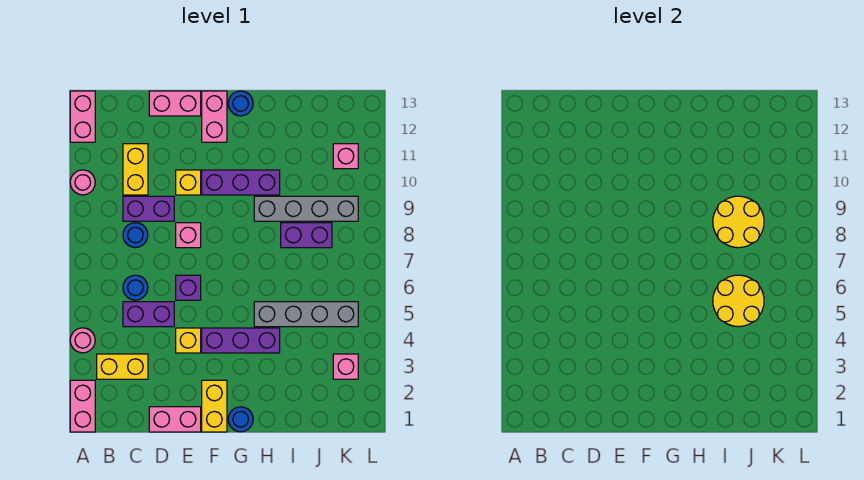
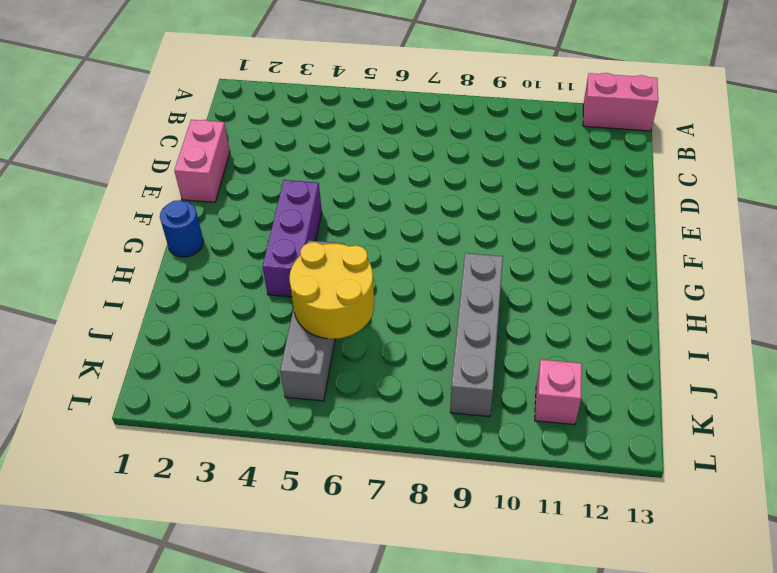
none -> pink 1x2 brick [70,380,95,432]
none -> pink 1x1 round brick [70,328,95,353]
none -> pink 1x1 round brick [70,170,95,195]

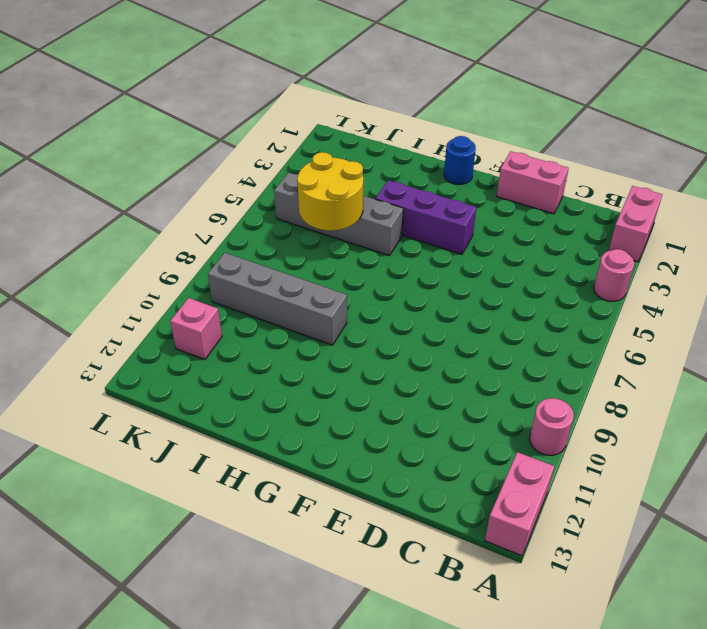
none -> yellow 1x2 brick [97,354,148,379]
none -> purple 1x2 brick [123,302,174,327]
none -> blue 1x1 round brick [123,275,148,300]

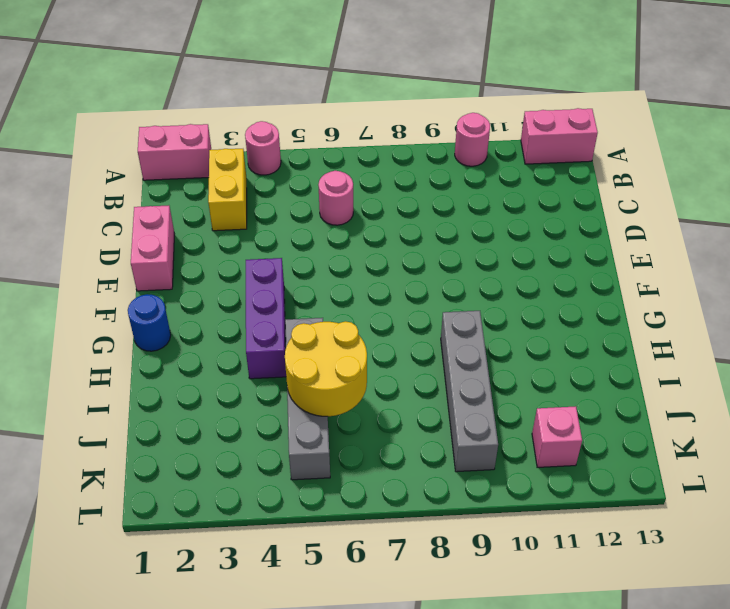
pink 1x1 round brick [318,171,353,225] -> blue 1x1 round brick [123,275,148,300]
none -> purple 1x2 brick [123,302,174,327]
none -> blue 1x1 round brick [123,223,148,248]
none -> purple 1x2 brick [123,196,174,221]

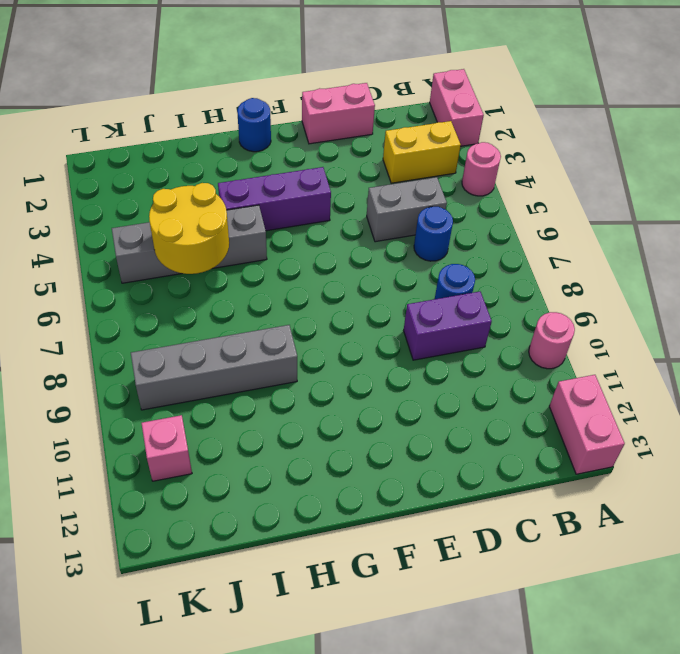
grey 1x2 brick [367,177,447,242] -> purple 1x2 brick [123,302,174,327]
none -> yellow 1x2 brick [123,144,148,195]
none -> pink 1x2 brick [149,91,201,116]
none -> yellow 1x1 brick [176,328,201,353]

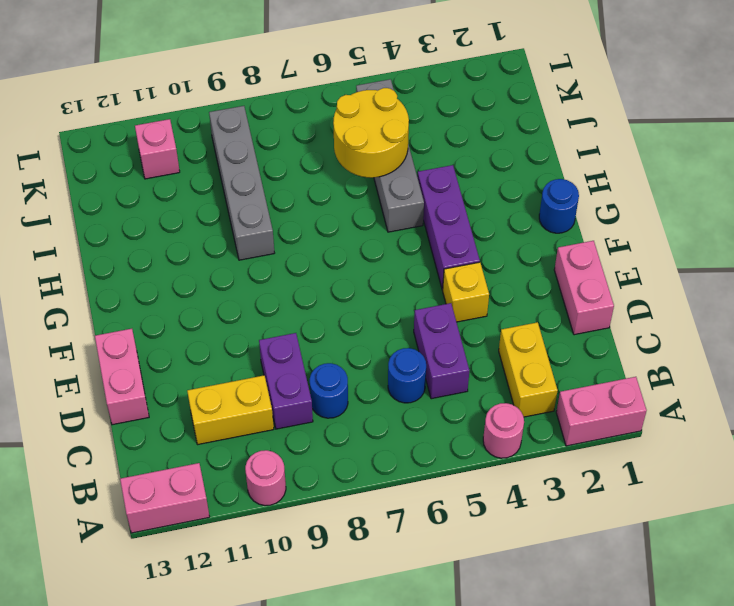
none -> purple 1x1 brick [176,275,201,300]
none -> pink 1x1 brick [176,223,201,248]
none -> yellow 1x1 brick [176,170,201,195]

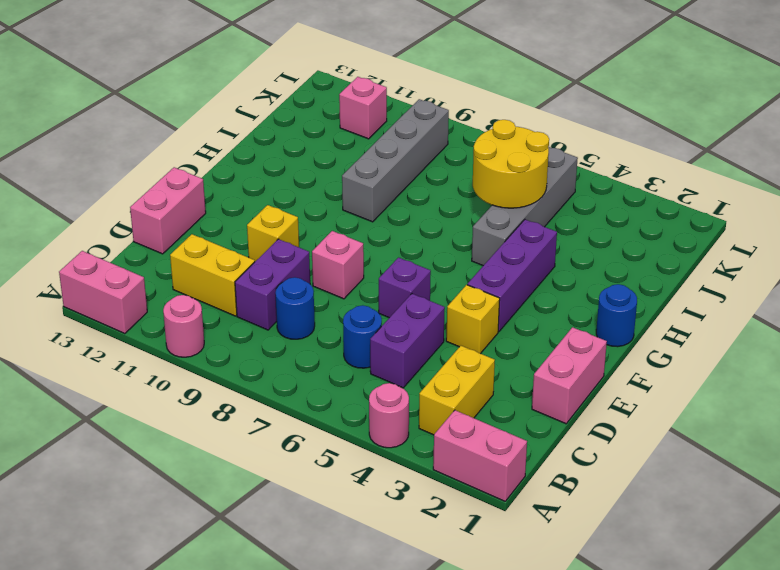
none -> yellow 1x2 brick [202,380,227,432]
none -> purple 1x3 brick [202,170,280,195]
none -> pink 1x2 brick [202,91,227,142]

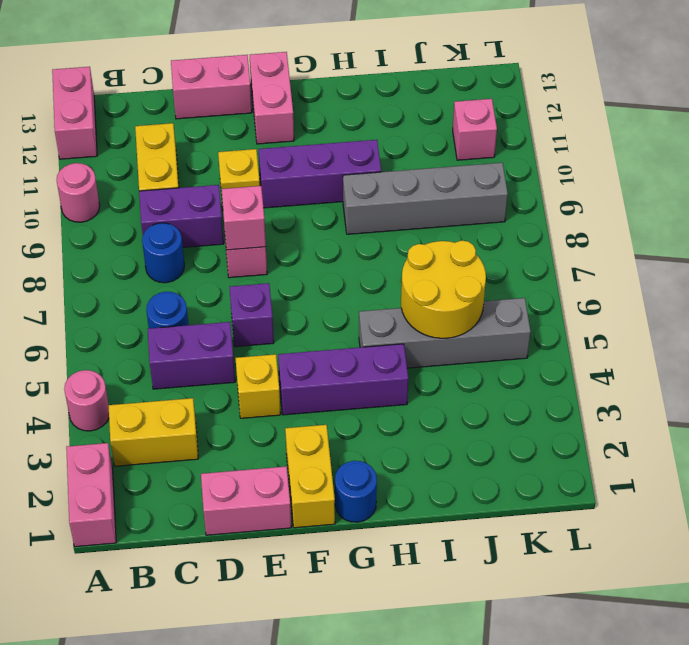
pink 1x1 brick [221,186,266,250] -> pink 1x1 brick moved to [333,354,358,379]
none -> blue 1x1 round brick [228,91,253,116]
none -> purple 1x2 brick [281,223,332,248]
none -> yellow 2x2 round brick [713,196,764,248]

